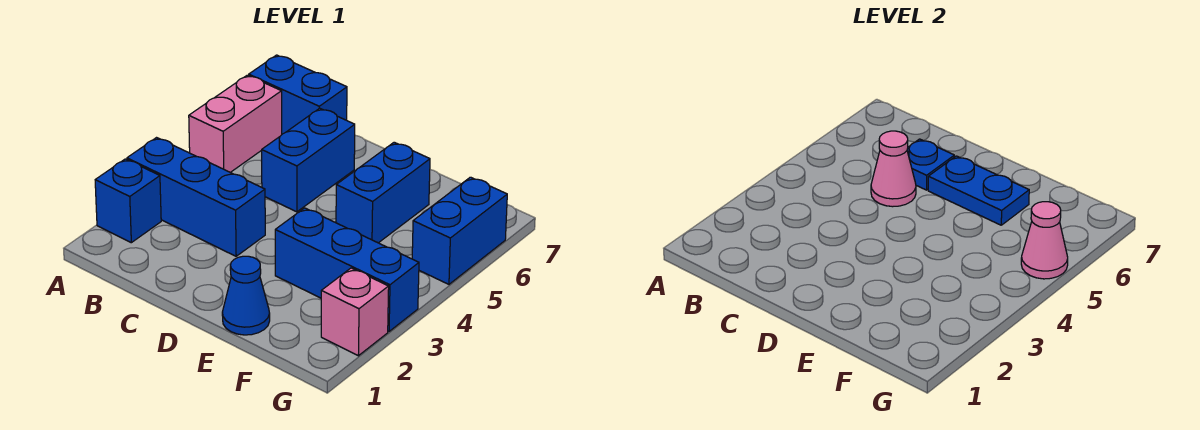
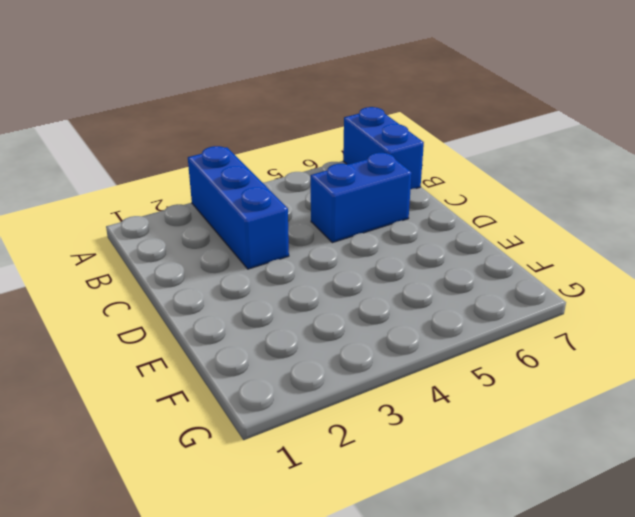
none -> blue 1x1 brick [95,159,161,243]
none -> pink 1x2 brick [189,75,282,172]
none -> blue 1x1 cone [222,256,270,335]

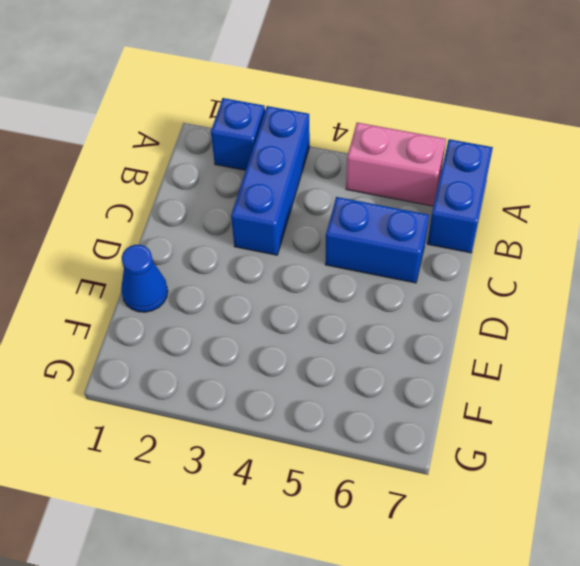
none -> blue 1x3 brick [275,208,419,331]
none -> blue 1x2 brick [336,142,430,243]
none -> pink 1x1 brick [321,268,389,356]

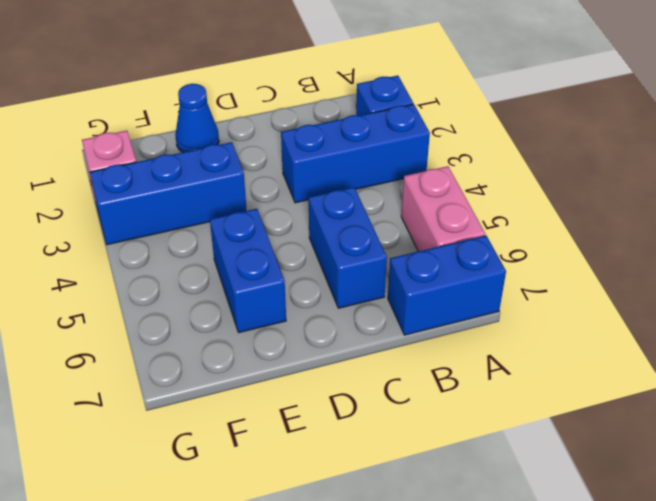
none -> blue 1x2 brick [412,177,507,284]
none -> pink 1x1 cone [871,131,916,207]
none -> blue 1x1 plate [907,139,954,190]

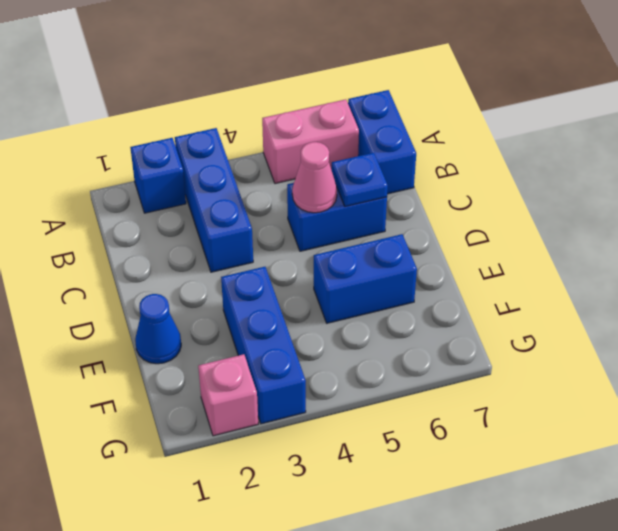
none -> blue 1x2 brick [412,177,507,284]
none -> blue 1x2 plate [928,156,1029,225]
none -> pink 1x1 cone [1021,202,1068,279]

